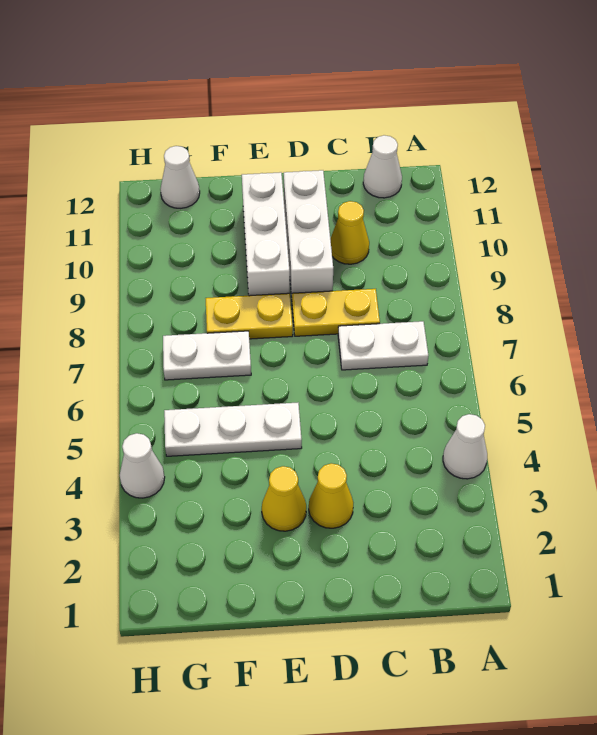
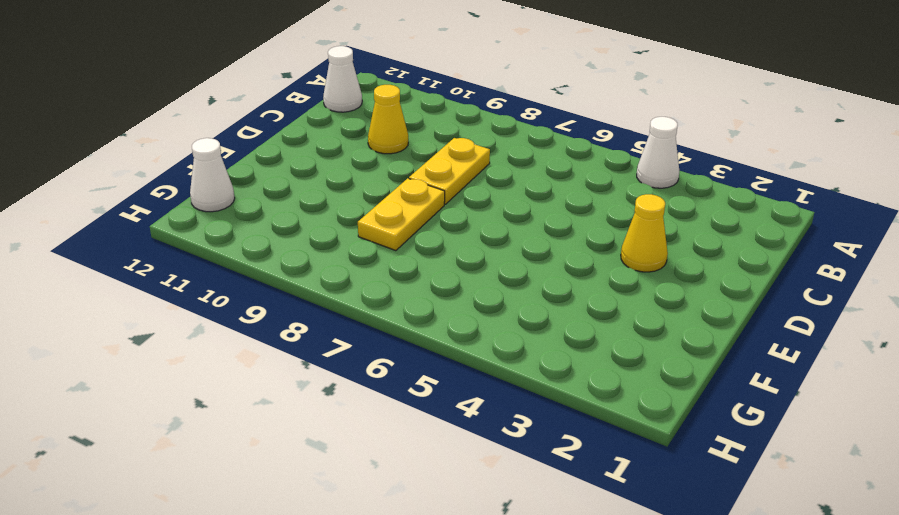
none -> white 1x2 plate [338,321,428,370]
none -> white 1x3 brick [284,170,333,297]
none -> yellow 1x1 cone [262,466,306,531]

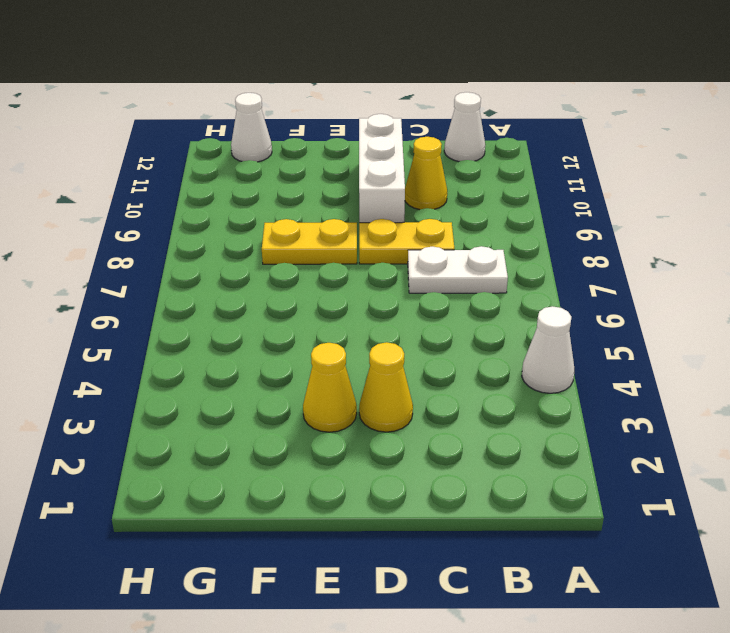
none -> white 1x3 plate [164,403,302,456]
none -> white 1x3 brick [242,172,290,296]
none -> white 1x2 plate [163,331,251,380]

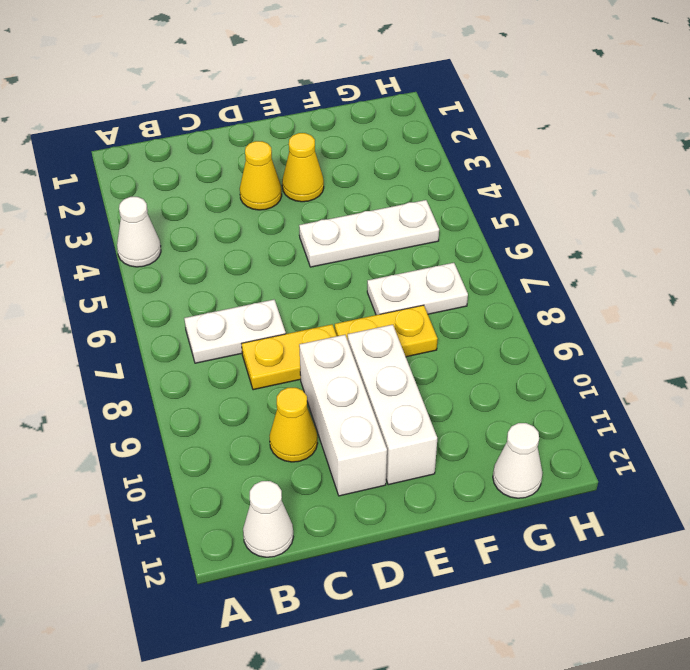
none -> white 1x1 cone [120,433,165,498]

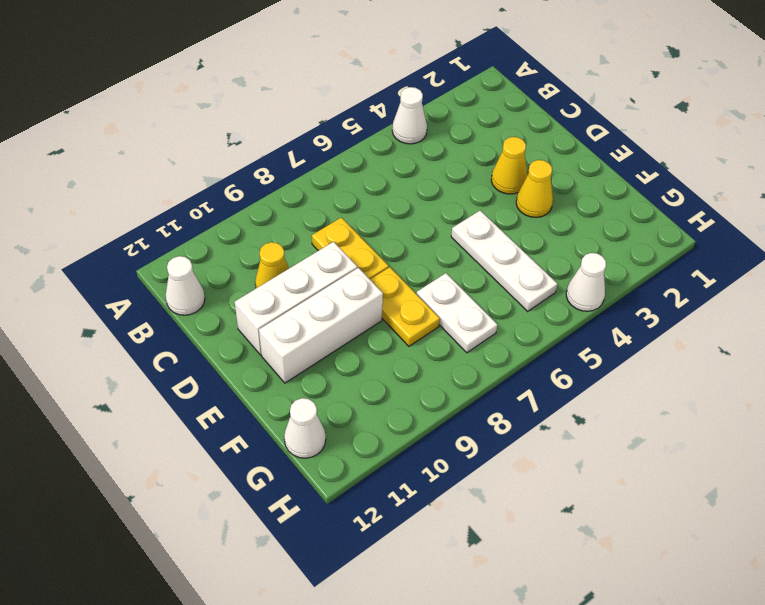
none -> white 1x2 plate [338,321,428,370]

